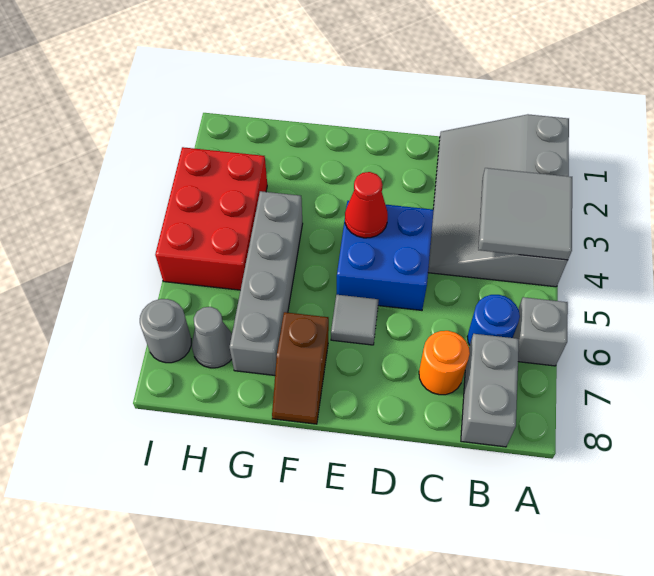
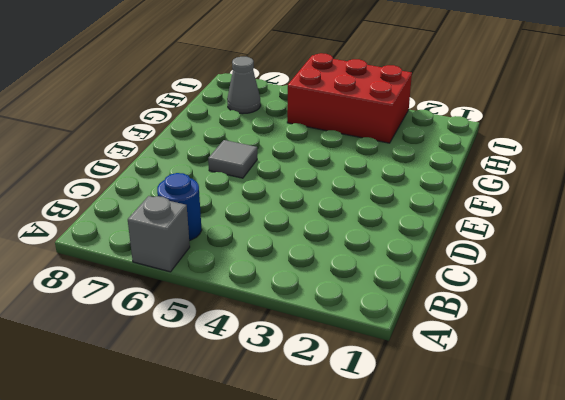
none -> grey 3x4 slope [428,114,569,287]
none -> grey 1x2 brick [461,334,519,447]
none -> orange 1x1 round brick [419,331,470,395]

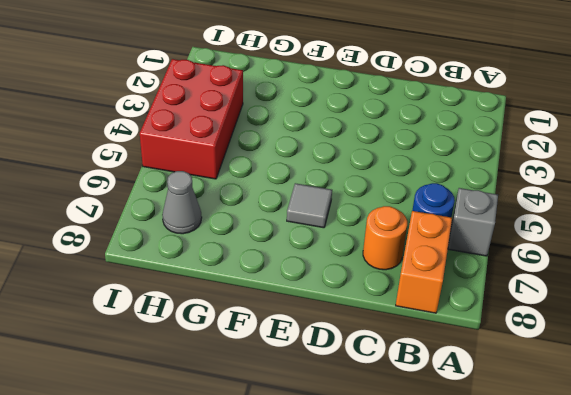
orange 1x2 brick [396,211,452,313] -> grey 1x2 brick [461,334,519,447]
none -> grey 3x4 slope [428,114,569,287]
none -> blue 2x2 brick [336,201,434,310]
none -> brown 1x2 slope [272,312,329,424]

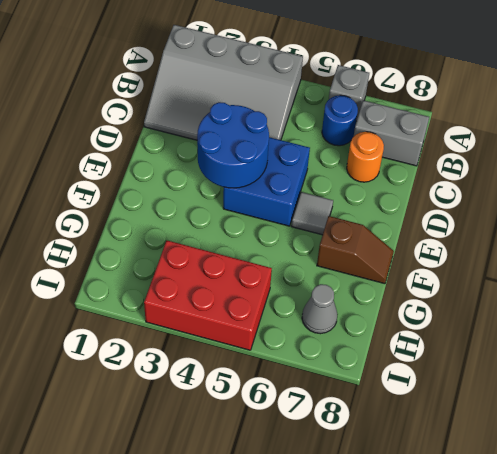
blue 2x2 round brick [197,102,269,188] -> red 1x1 cone [345,172,388,238]
none -> grey 1x4 brick [230,191,303,375]
none -> grey 1x1 round brick [140,299,191,363]
none -> grey 2x2 tile [478,168,572,260]

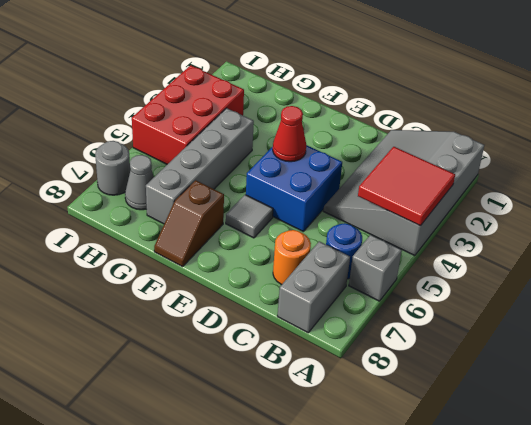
red 2x2 tile [358,147,455,226] -> grey 2x2 tile [478,168,572,260]

